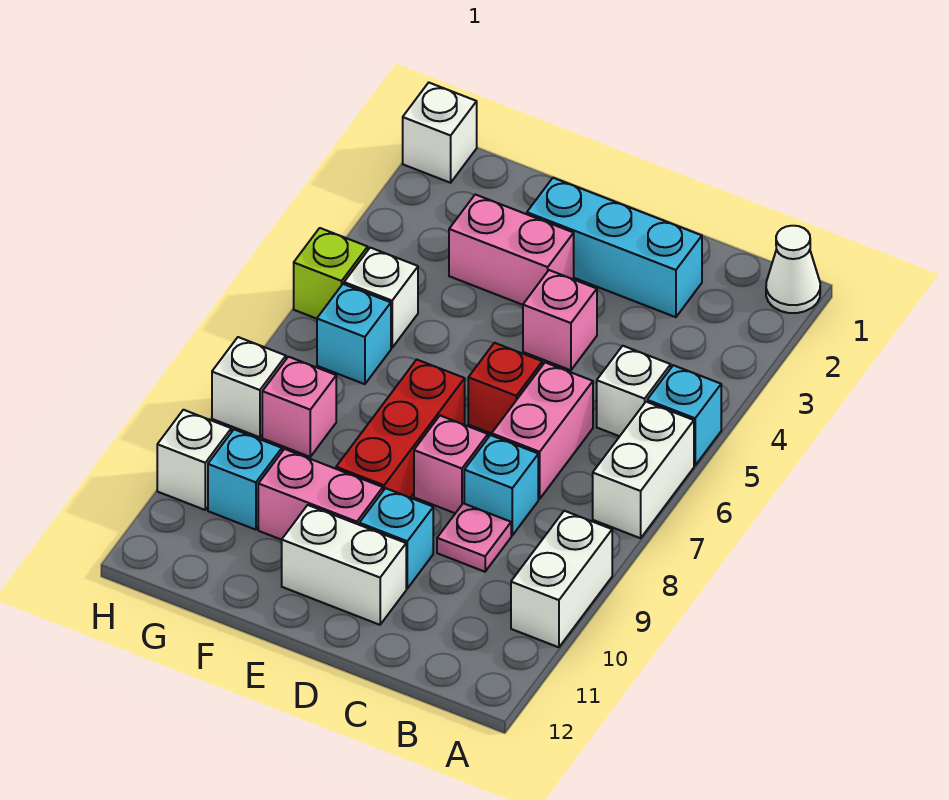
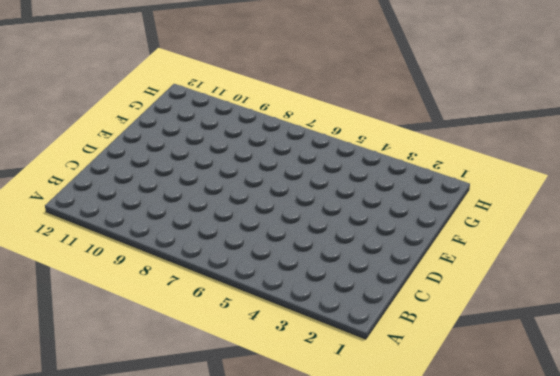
none -> white 1x1 cone [766,226,820,313]
none -> cyan 1x1 brick [647,365,721,465]
none -> white 1x2 brick [593,402,694,538]

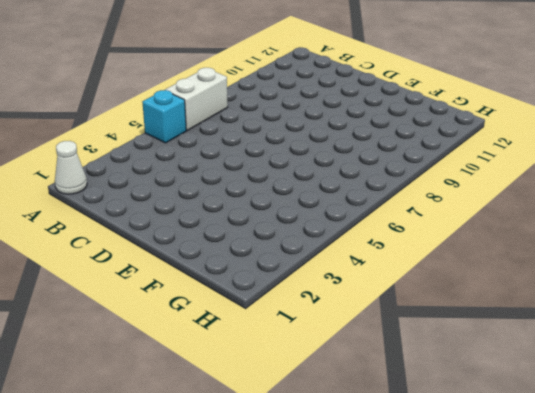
none -> white 1x2 brick [511,511,612,647]
none -> white 1x1 brick [597,346,671,436]
none -> cyan 1x3 brick [527,178,702,317]

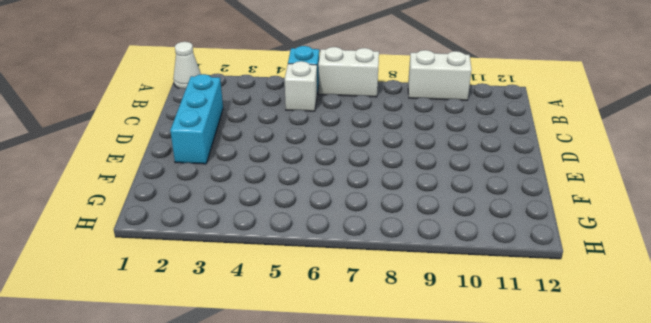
none -> pink 1x2 brick [492,363,593,499]
none -> cyan 1x1 brick [464,435,538,535]
none -> pink 1x1 plate [437,503,511,572]

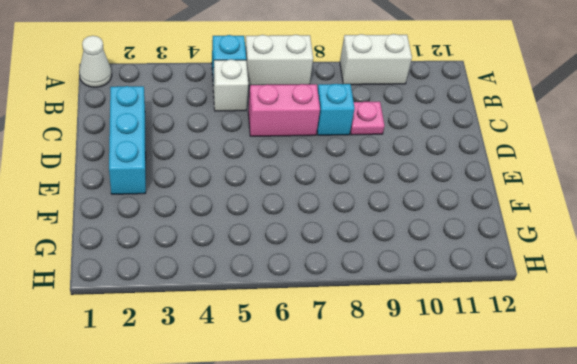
none -> pink 1x1 brick [523,270,597,370]
none -> red 1x1 brick [468,343,542,434]
none -> pink 1x1 brick [414,416,488,513]

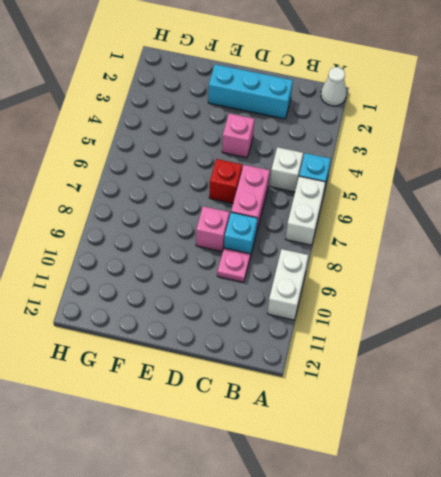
none -> cyan 1x1 brick [359,488,433,588]
none -> white 1x2 brick [282,505,406,625]
none -> pink 1x2 brick [449,194,574,305]

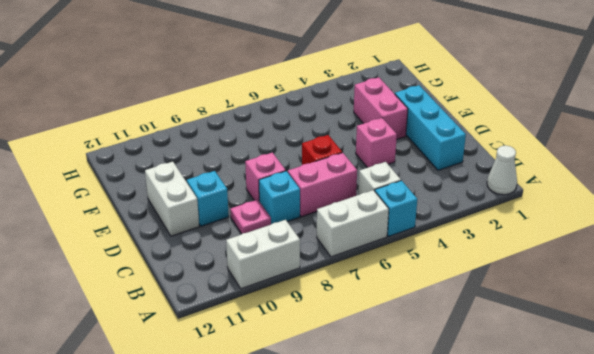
none -> red 1x3 brick [336,360,465,498]
none -> pink 1x2 brick [258,449,383,540]
none -> white 1x1 brick [344,248,418,348]

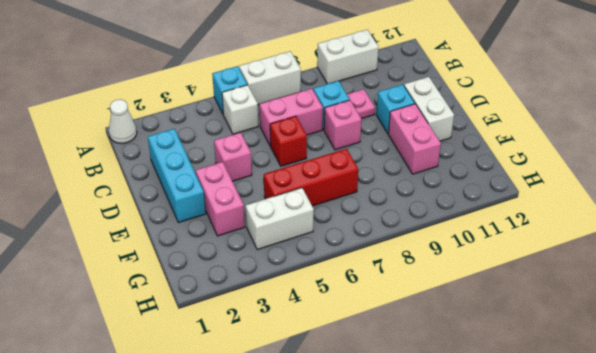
red 1x3 brick [264,149,358,206] -> red 1x3 brick moved to [336,360,465,498]
white 1x2 brick [246,188,314,250] -> white 1x1 brick [344,248,418,348]
none -> cyan 1x1 brick [317,284,391,384]
none -> pink 1x1 brick [262,357,336,457]
none -> cyan 1x1 brick [208,429,282,530]

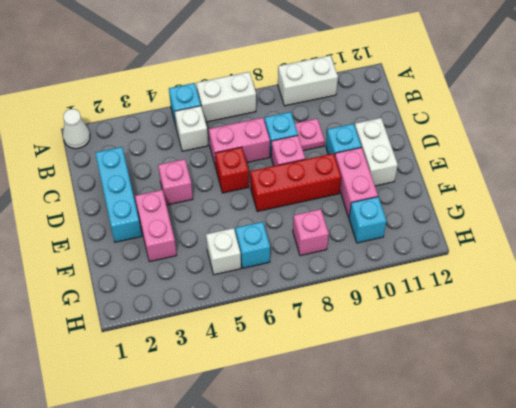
none -> white 1x1 brick [403,83,477,183]
none -> lime 1x1 brick [294,228,368,319]
none -> white 1x1 brick [212,337,286,437]

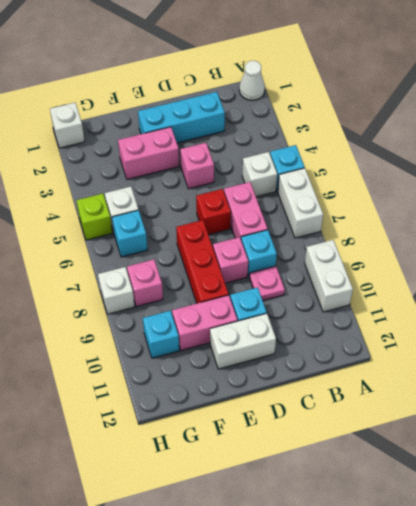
none -> white 1x1 brick [157,410,231,510]

